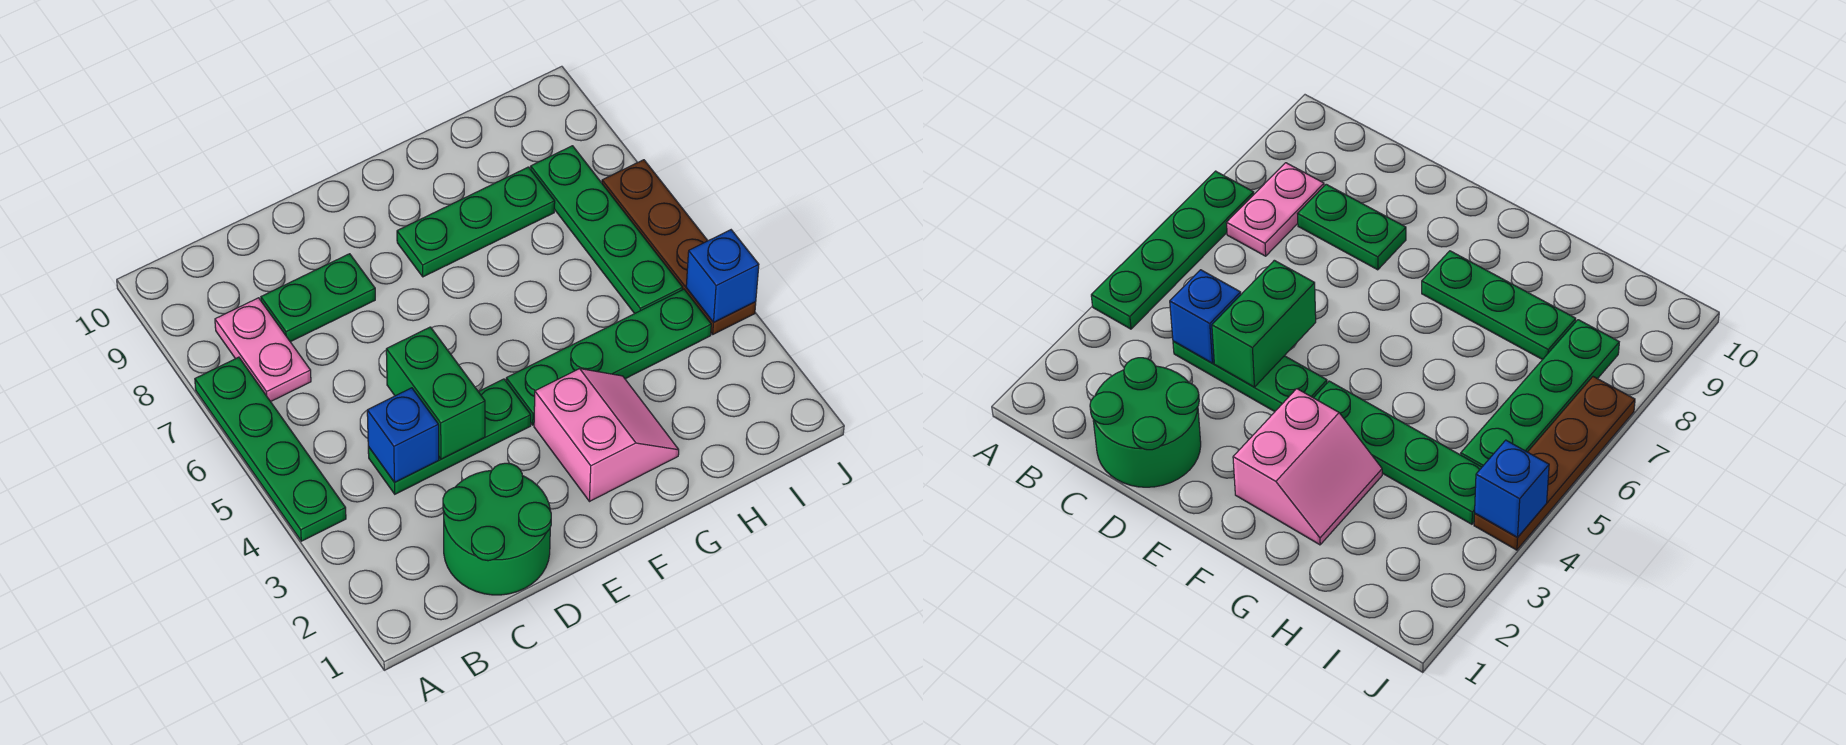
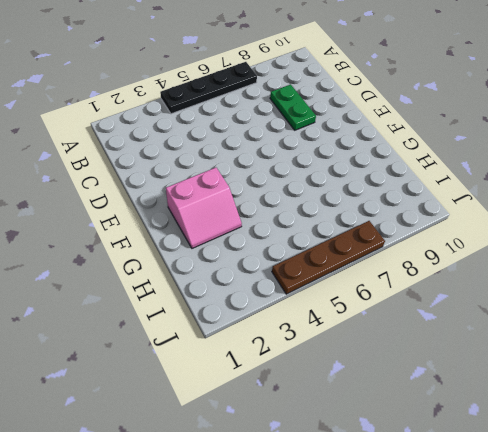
black 1x4 plate [160,62,257,114] -> green 1x4 plate [195,357,346,541]
none -> pink 1x2 plate [215,298,311,402]
none -> green 2x2 round brick [443,463,551,595]
none -> green 1x3 plate [368,379,531,494]

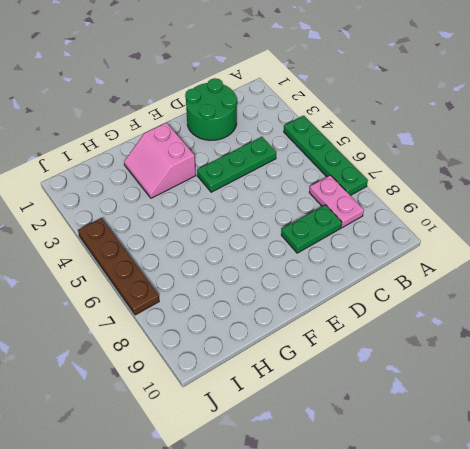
none -> green 1x4 plate [506,289,711,425]
none -> green 1x3 plate [397,167,555,277]
none -> green 1x4 plate [531,146,683,314]

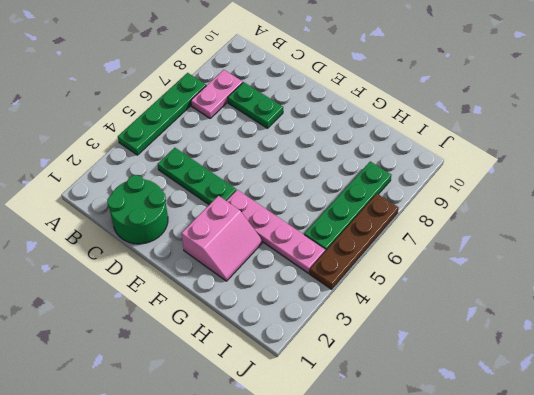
pink 1x4 plate [227,190,325,273] -> green 1x4 plate [506,289,711,425]
none -> green 1x3 plate [397,167,555,277]
none -> blue 1x1 brick [367,388,439,482]
none -> green 1x2 brick [386,327,485,459]

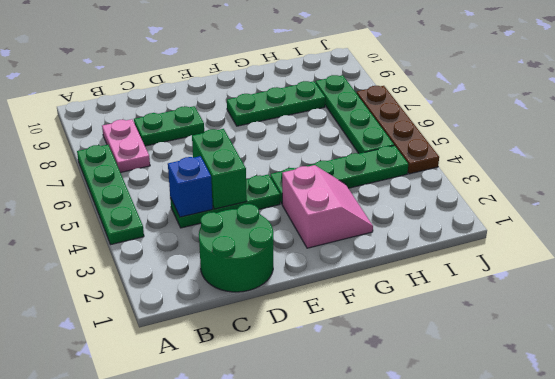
none -> blue 1x1 brick [686,230,759,323]

